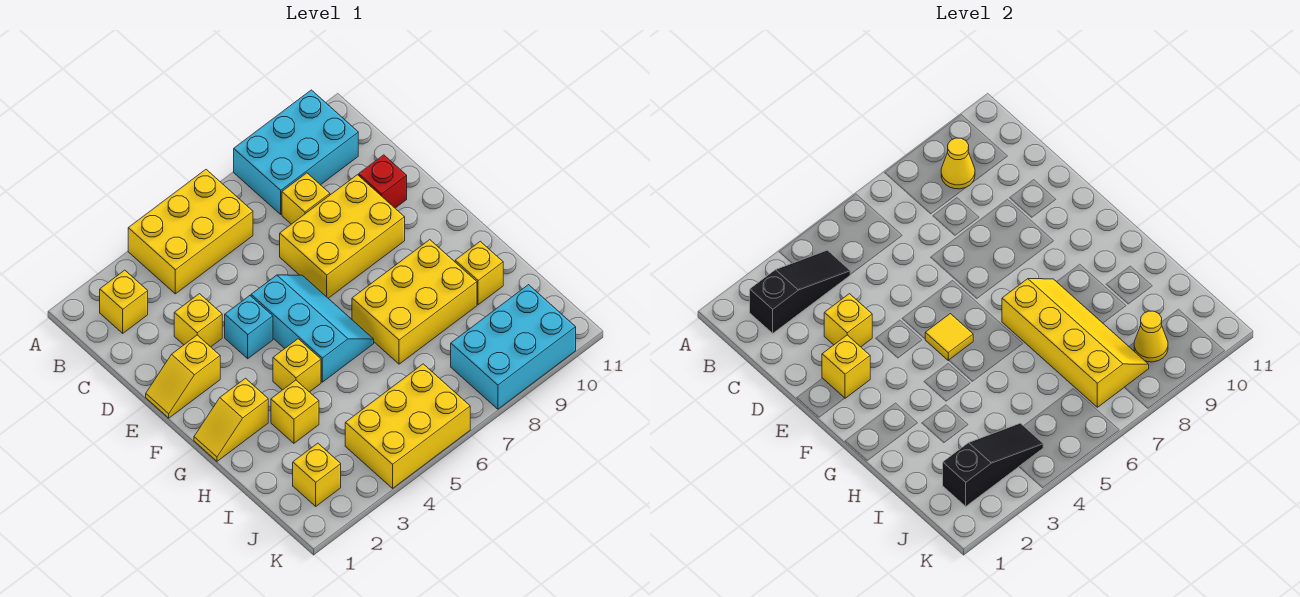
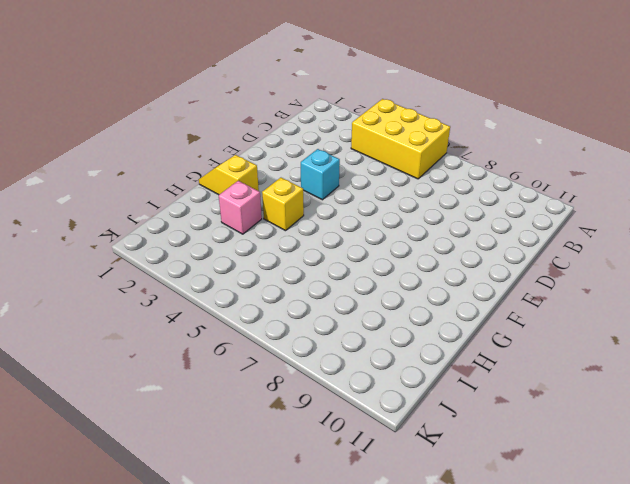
pink 1x1 brick [219,181,262,234] -> yellow 1x1 brick [271,380,319,443]
none -> cyan 2x3 brick [234,90,358,214]
none -> yellow 1x1 brick [100,270,148,333]
none -> yellow 1x1 brick [282,173,330,224]

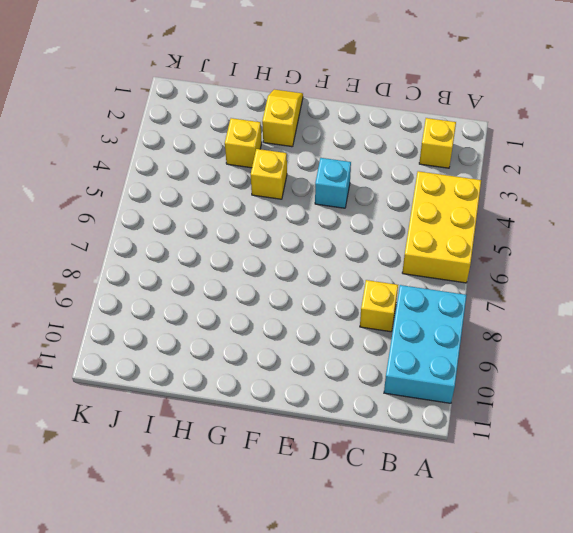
none -> yellow 1x1 brick [174,294,222,347]
none -> yellow 2x3 brick [280,175,405,298]
none -> red 1x1 brick [359,155,407,208]

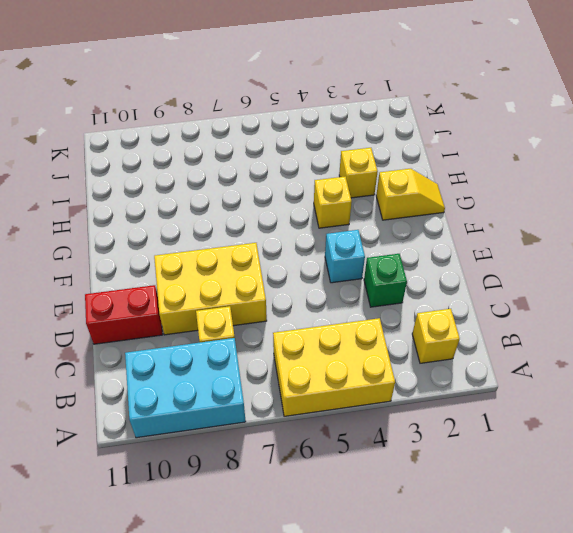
green 1x1 brick [364,254,407,307] -> yellow 1x1 brick [174,294,222,347]
red 1x2 brick [85,285,163,344] -> red 1x1 brick [359,155,407,208]
none -> yellow 1x2 slope [146,335,220,418]
none -> cyan 2x3 slope [251,275,374,382]
none -> yellow 2x3 brick [352,240,477,364]

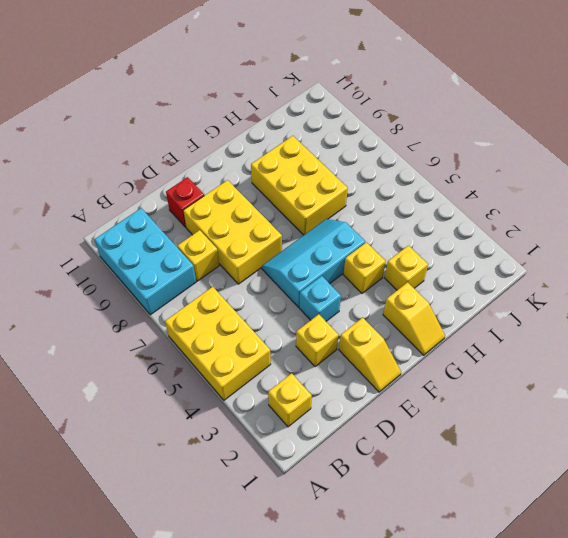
none -> yellow 1x1 brick [455,241,503,305]
none -> yellow 1x1 brick [293,443,341,506]
none -> yellow 2x3 brick [345,364,470,488]

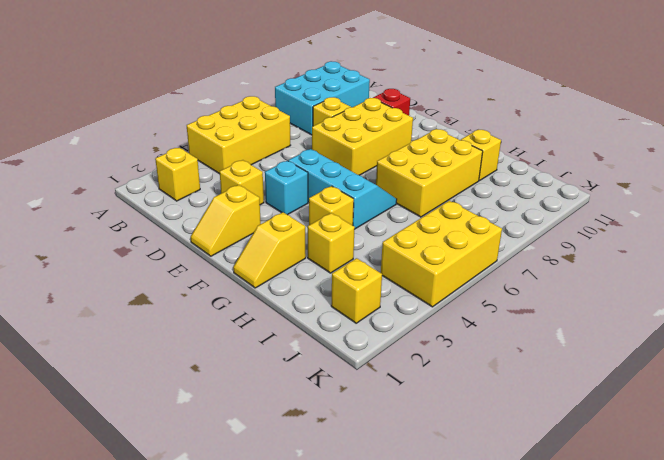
none -> cyan 2x3 brick [451,285,576,409]
none -> black 1x3 slope [750,250,850,333]
none -> yellow 1x1 cone [941,138,975,189]

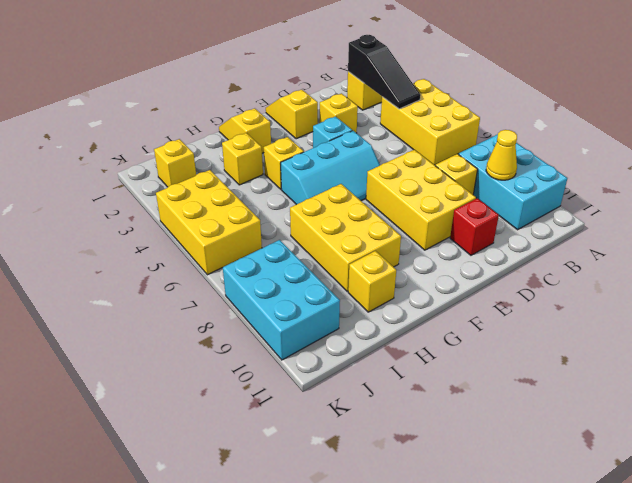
none -> yellow 1x1 brick [824,294,872,347]
none -> yellow 1x1 brick [822,335,870,398]
none -> yellow 1x1 tile [925,314,973,360]

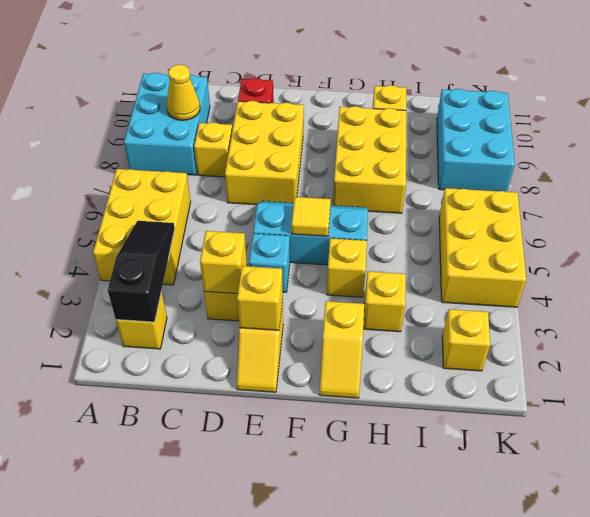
none -> yellow 2x4 slope [1002,279,1149,407]
none -> black 1x3 slope [943,423,1043,506]
none -> yellow 1x1 cone [1134,311,1168,362]

